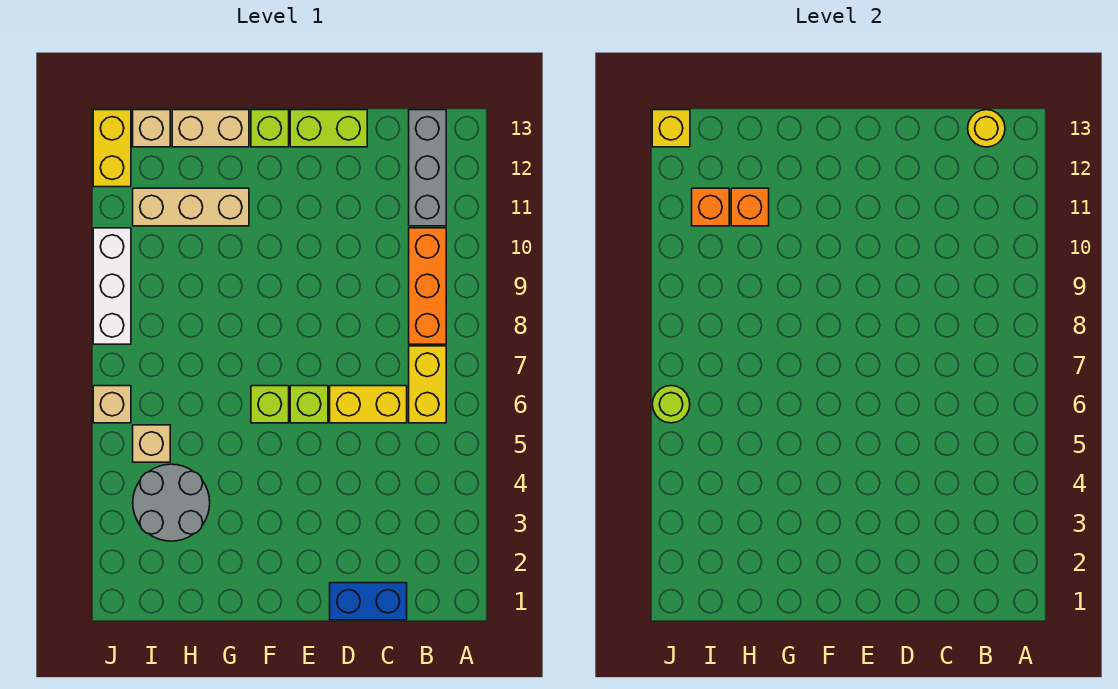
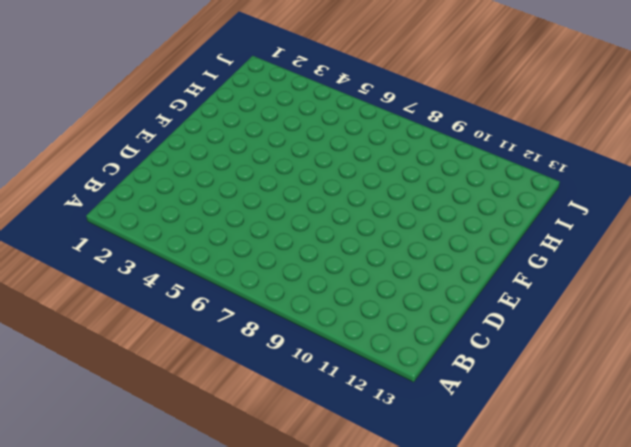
none -> yellow 1x2 brick [409,346,446,423]
none -> orange 1x3 brick [409,228,446,344]
none -> grey 1x3 brick [409,110,446,226]

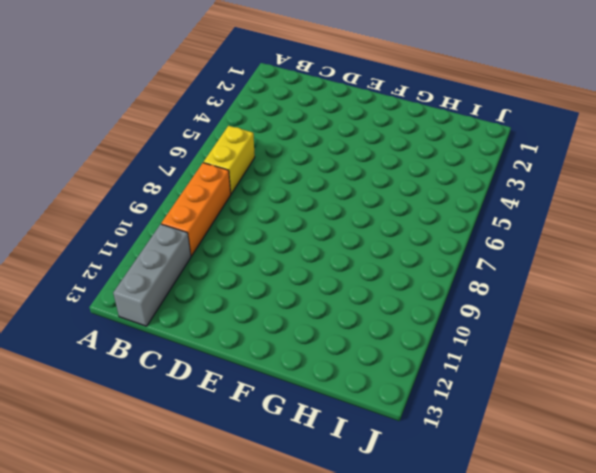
none -> blue 1x2 brick [330,583,407,620]
none -> yellow 1x2 brick [330,386,407,423]
none -> lime 1x2 brick [290,110,367,147]

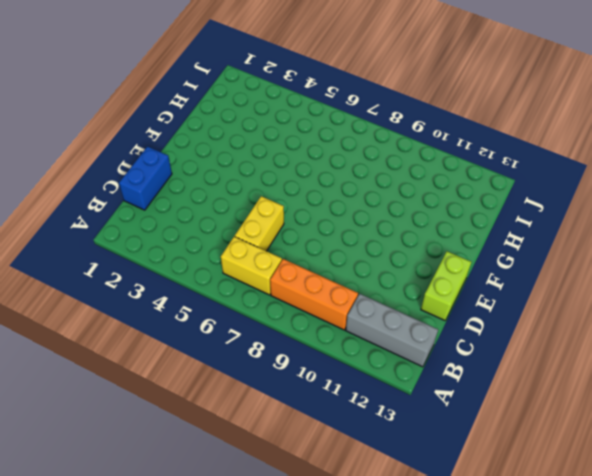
none -> lime 1x1 brick [290,386,328,423]
none -> lime 1x1 brick [251,386,289,423]
none -> lime 1x1 brick [251,110,289,147]

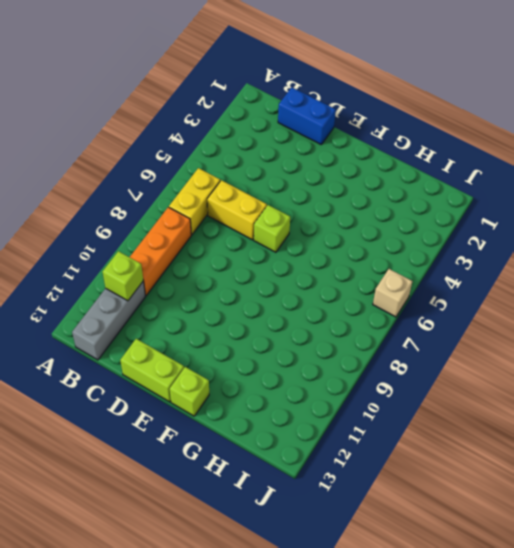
lime 1x1 brick [103,251,143,301] -> lime 1x1 brick moved to [251,386,289,423]
none -> tan 1x3 brick [133,188,249,226]
none -> tan 1x2 brick [172,110,249,147]
none -> grey 2x2 round brick [133,464,210,541]

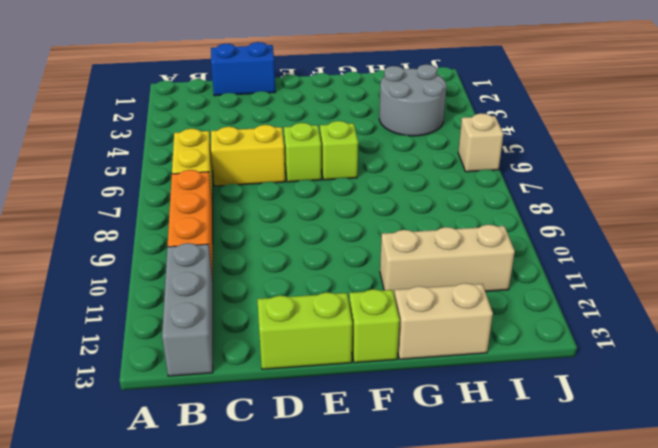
none -> tan 1x1 brick [133,425,170,462]
none -> tan 1x1 brick [133,110,170,147]
none -> white 1x3 brick [93,228,131,344]

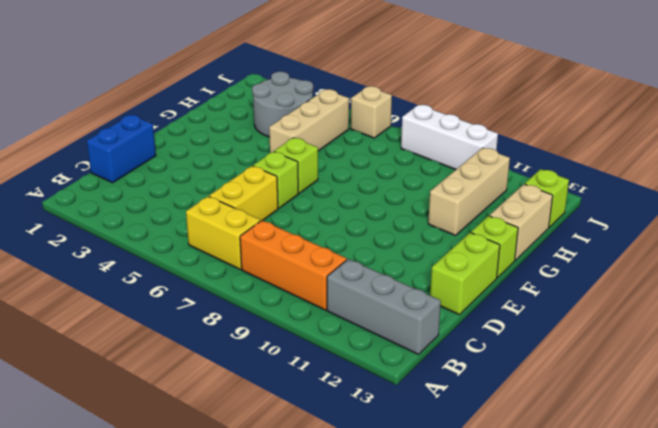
tan 1x3 brick [269,89,349,153] -> tan 1x1 brick [133,425,170,462]
lime 1x1 brick [525,169,569,227] -> tan 1x1 brick [133,110,170,147]
none -> yellow 1x2 brick [93,110,131,187]
none -> yellow 1x1 round brick [968,110,1005,147]
none -> orange 1x1 brick [731,188,769,226]

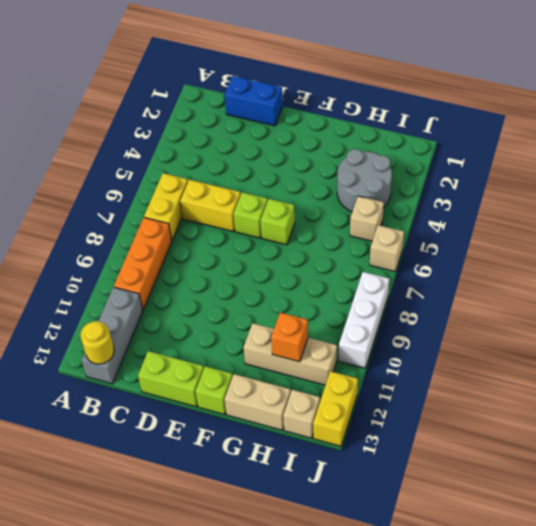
none -> orange 1x1 brick [692,188,729,226]
none -> lime 1x1 round brick [652,386,690,423]
none -> yellow 1x1 brick [652,110,690,147]

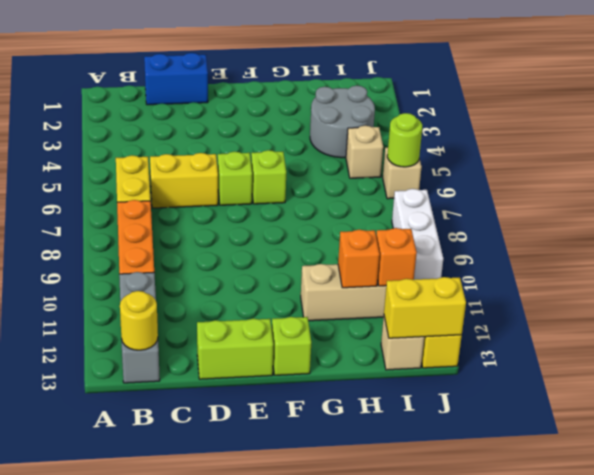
yellow 1x2 brick [384,277,466,338] -> yellow 1x1 brick [652,110,690,147]
none -> tan 1x2 brick [172,110,249,147]

